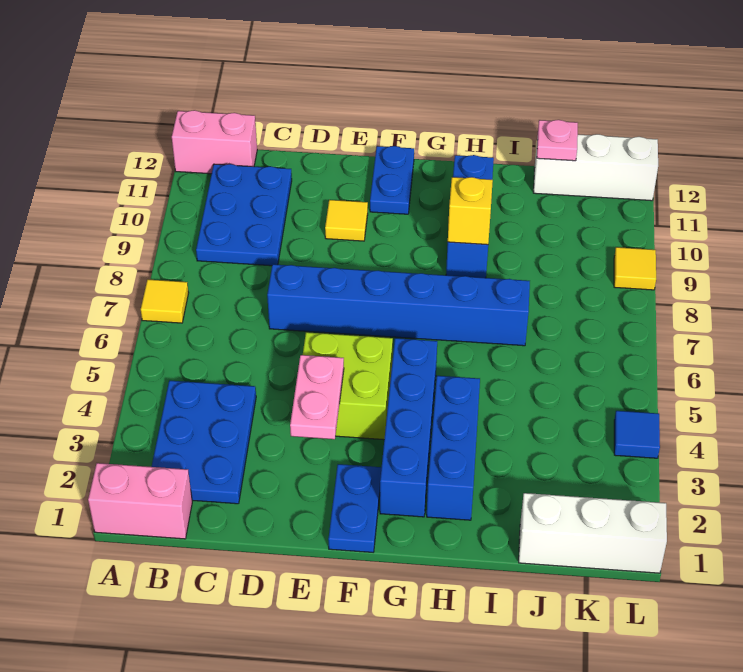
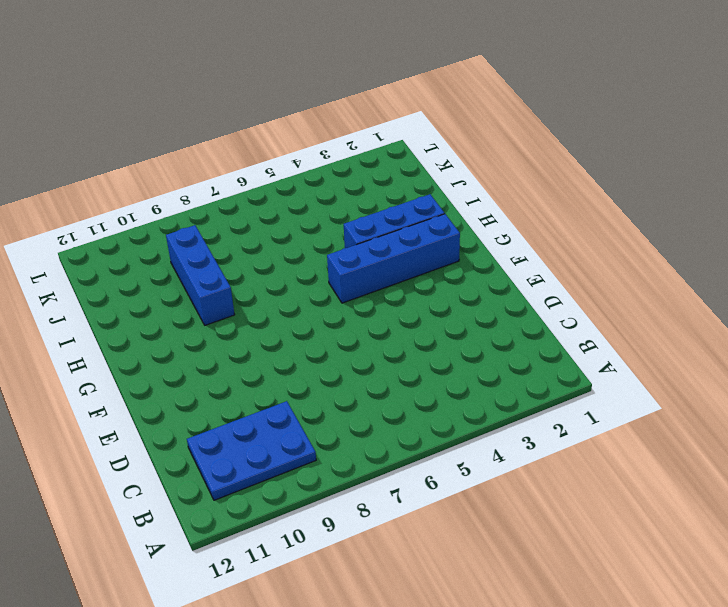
blue 1x3 brick [166,225,235,325] -> blue 1x3 brick turned to [446,155,494,278]
none -> pink 1x2 brick [88,463,192,539]
none -> yellow 1x1 tile [141,279,189,323]
none -> pink 1x2 brick [172,110,257,174]

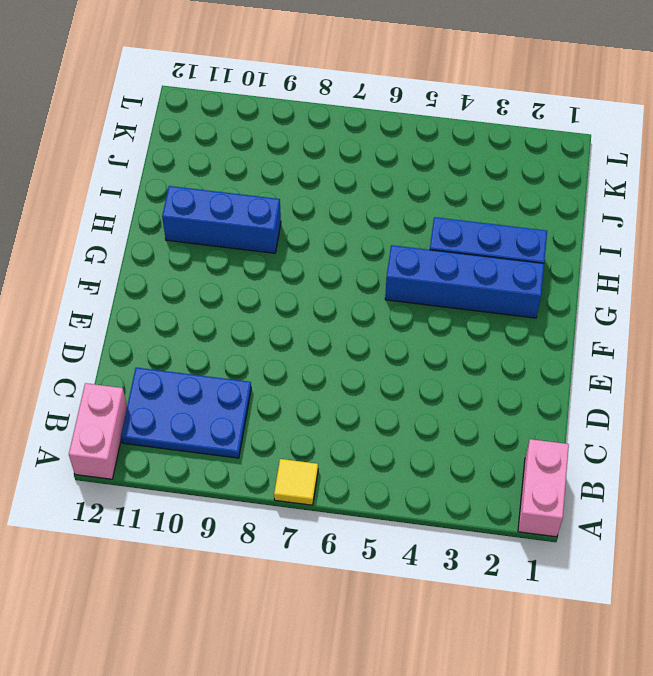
none -> blue 2x3 plate [152,380,256,504]
none -> blue 1x6 brick [267,264,530,346]
none -> lime 2x2 brick [303,332,393,440]

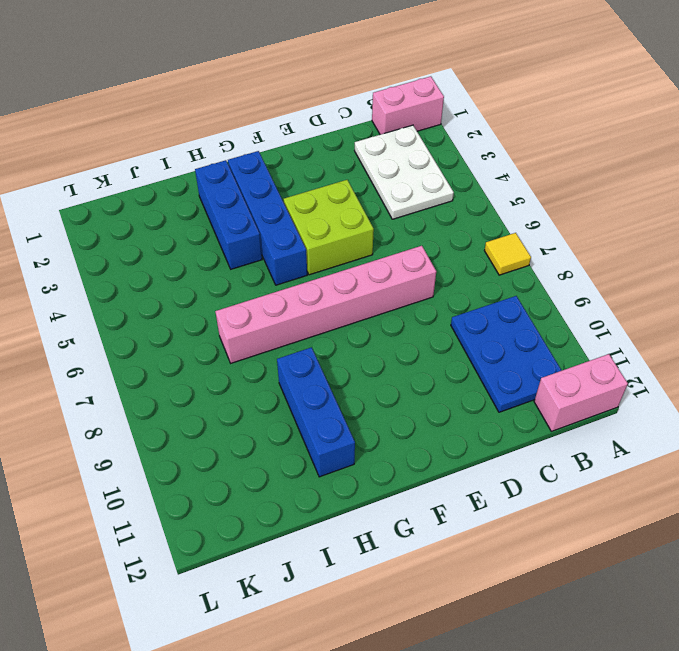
white 2x3 plate [355,125,454,219] -> blue 2x3 plate [152,380,256,504]
pink 1x6 brick [215,246,436,363] -> blue 1x6 brick [267,264,530,346]
none -> yellow 1x1 tile [325,200,368,241]
none -> blue 1x2 plate [328,464,381,552]
none -> blue 1x2 plate [370,146,414,214]

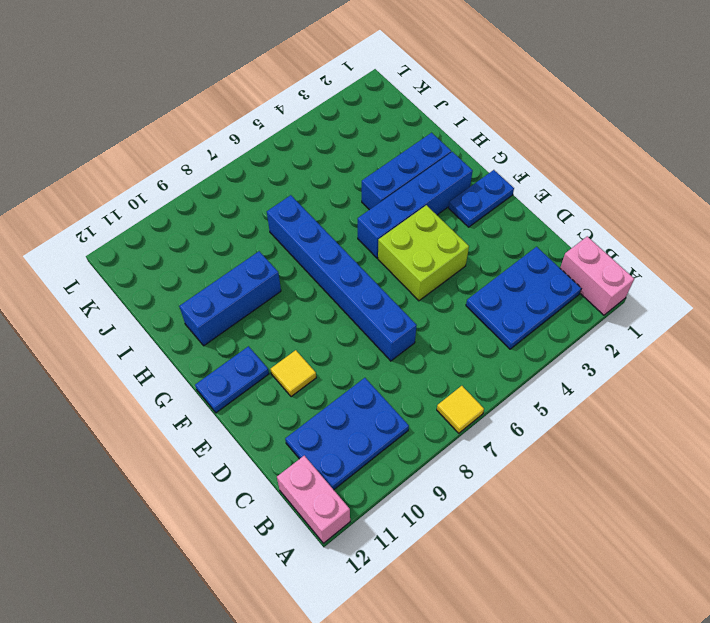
none -> white 1x3 brick [519,493,667,573]
none -> white 1x3 brick [534,134,658,201]
none -> blue 1x1 tile [614,411,660,458]

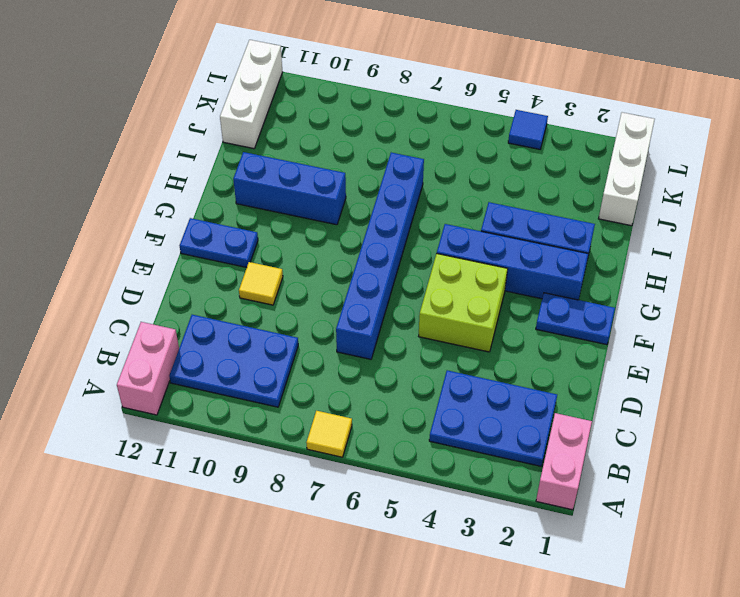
none -> yellow 1x1 tile [614,247,656,290]
none -> pink 1x2 plate [290,355,344,439]
none -> yellow 1x1 brick [448,177,493,245]

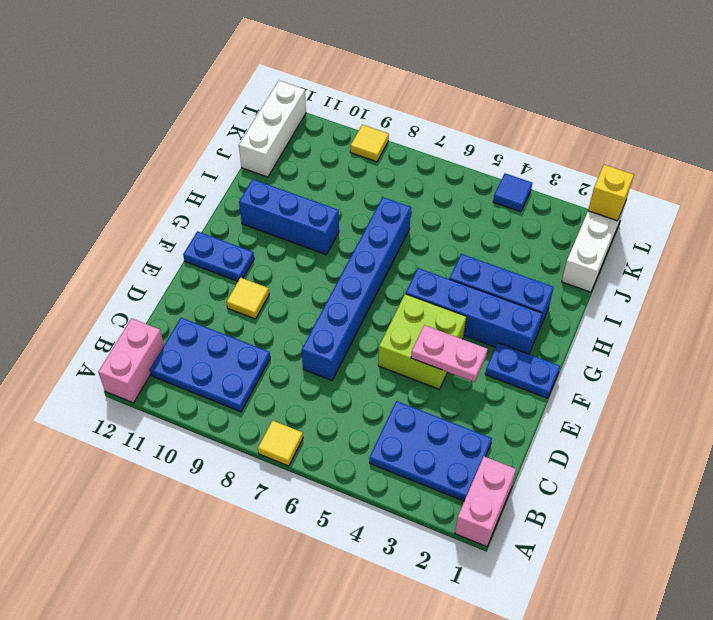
yellow 1x1 brick [588,165,634,221] -> yellow 1x1 brick moved to [448,177,493,245]
none -> pink 1x1 plate [537,120,578,161]

